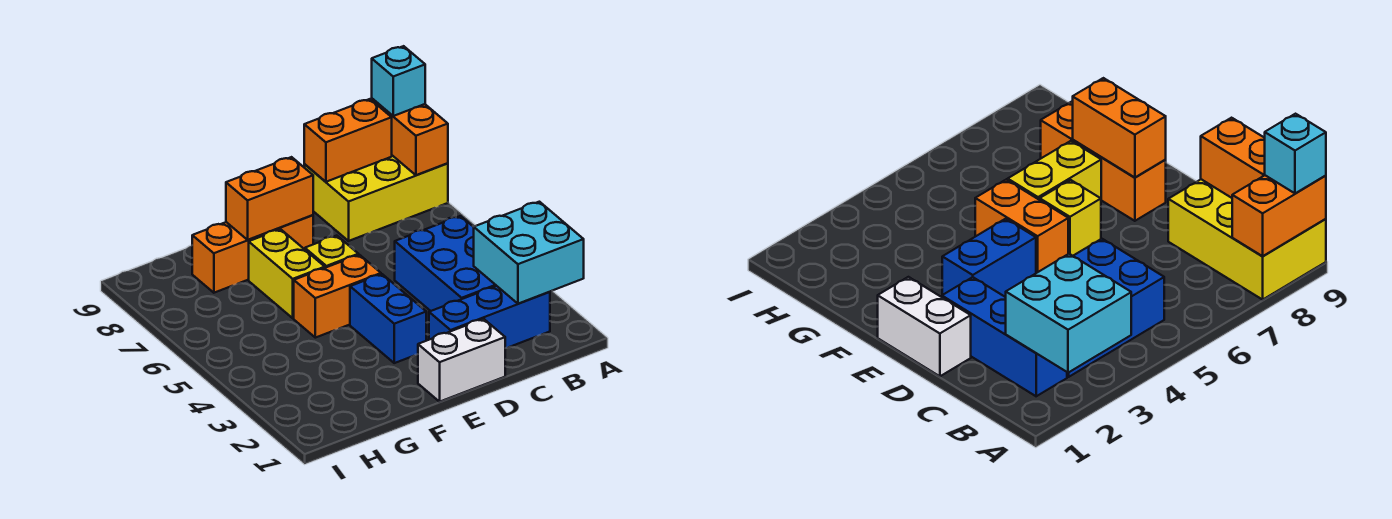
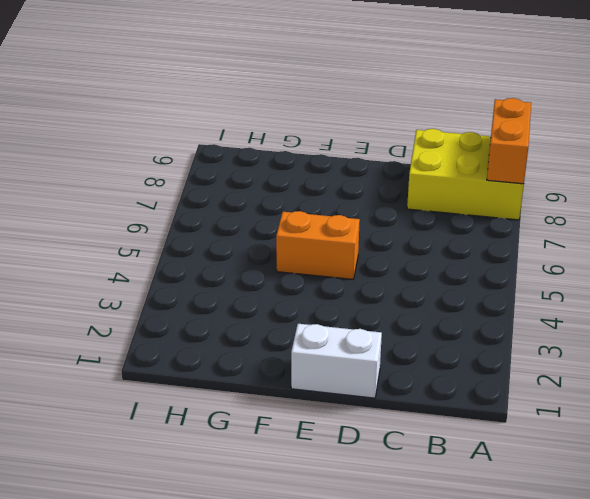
none -> blue 1x3 brick [429,286,550,348]
none -> blue 2x3 brick [395,216,496,311]
none -> blue 1x2 brick [350,274,426,363]

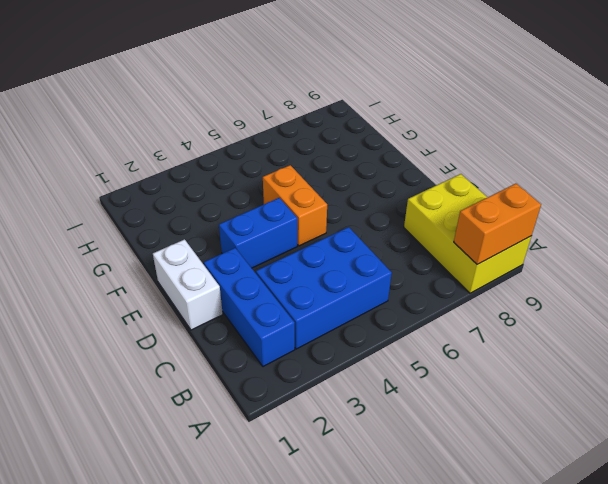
none -> yellow 1x1 brick [305,236,358,268]
none -> orange 1x3 brick [192,215,313,293]
none -> yellow 1x2 brick [249,229,325,318]

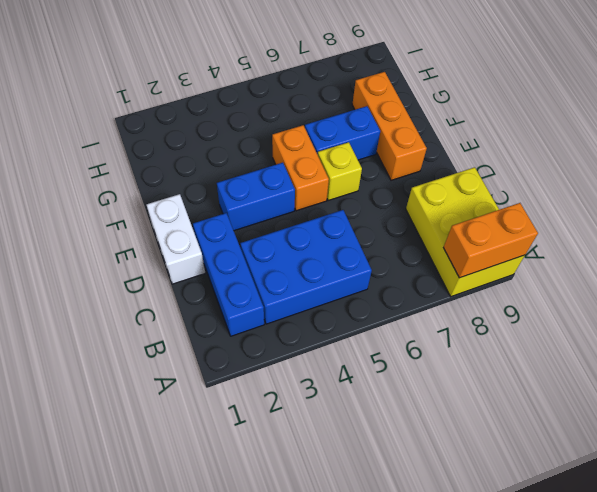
blue 1x2 brick [305,106,380,160] -> yellow 1x2 brick [249,229,325,318]
none -> cyan 2x2 brick [474,202,584,304]
none -> orange 1x2 brick [304,99,392,182]
none -> orange 1x2 brick [226,157,313,240]

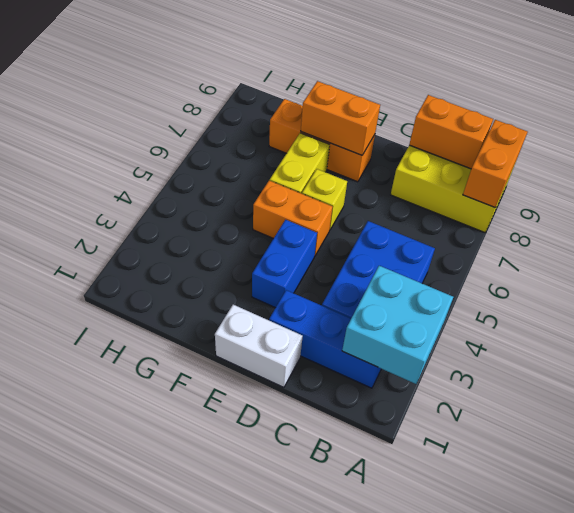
none -> cyan 1x1 brick [372,46,425,116]

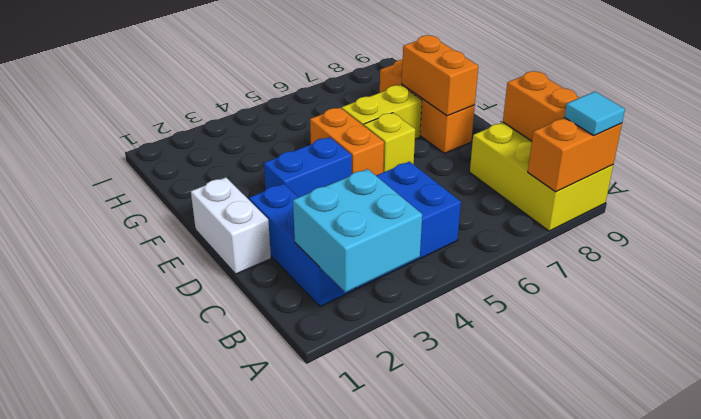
cyan 1x1 tile [564,92,625,136] -> cyan 1x1 brick [372,46,425,116]

